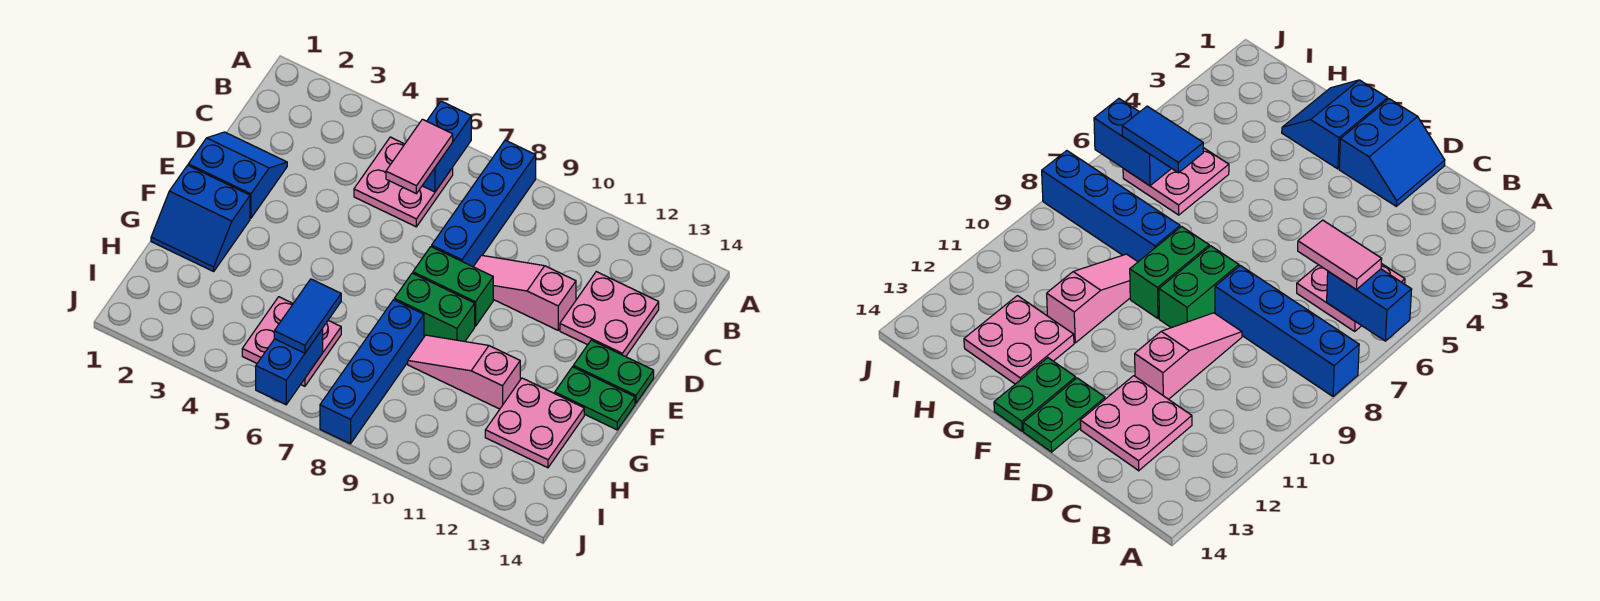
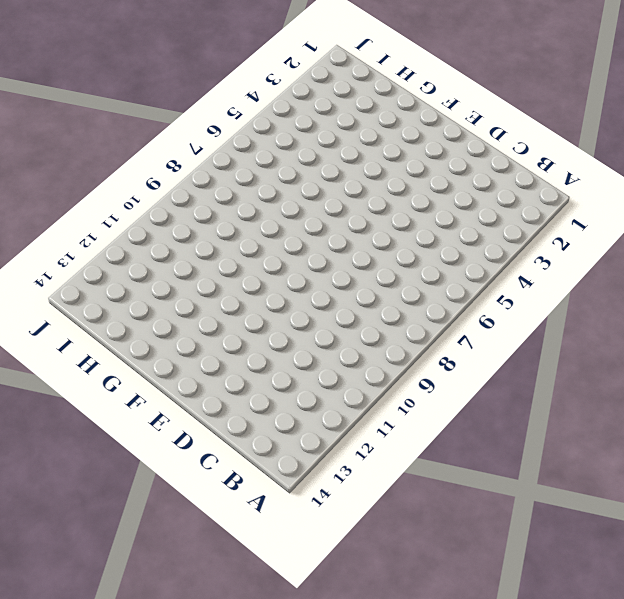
none -> blue 1x4 brick [432,140,536,267]
none -> pink 2x2 plate [354,137,453,227]
none -> pink 2x2 plate [560,272,659,357]

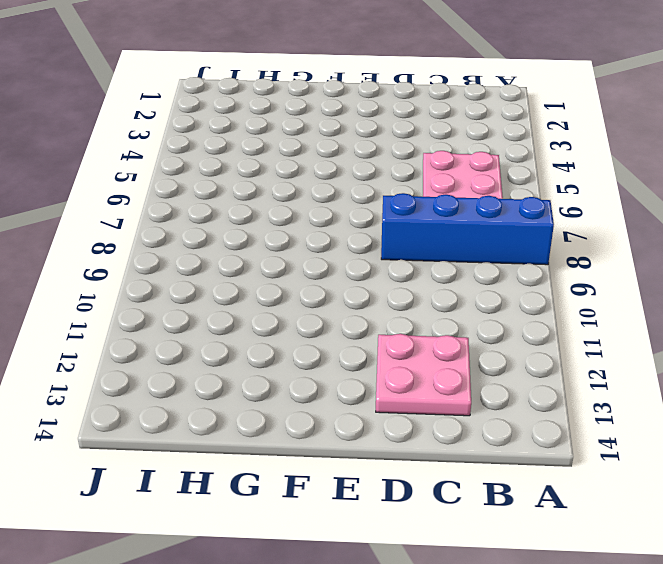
none -> blue 2x2 slope [188,132,287,218]
none -> pink 1x3 slope [473,255,576,330]
none -> green 1x2 brick [413,247,493,326]

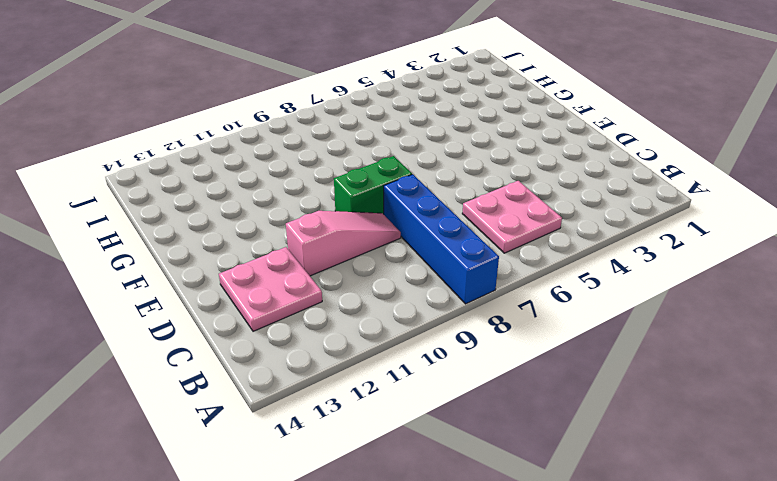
none -> blue 2x2 slope [188,132,287,218]
none -> green 1x2 plate [573,340,654,403]
none -> blue 2x2 slope [151,165,250,271]

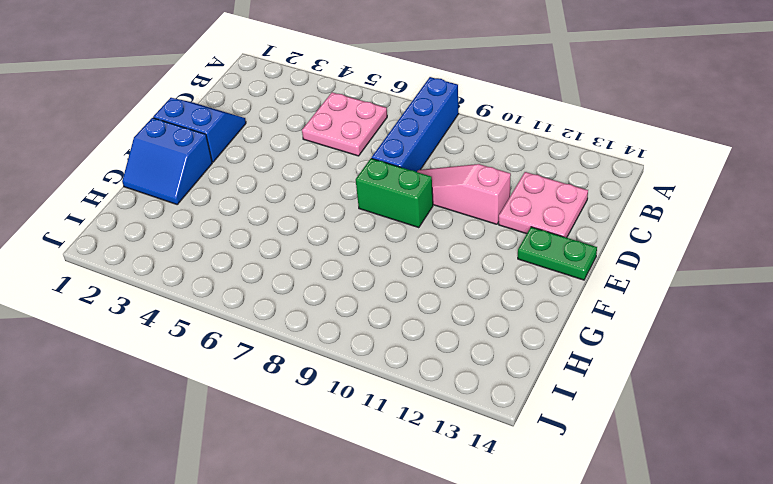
none -> green 1x2 brick [394,273,475,341]
none -> green 1x2 plate [555,367,635,430]
none -> blue 1x4 brick [320,300,424,444]

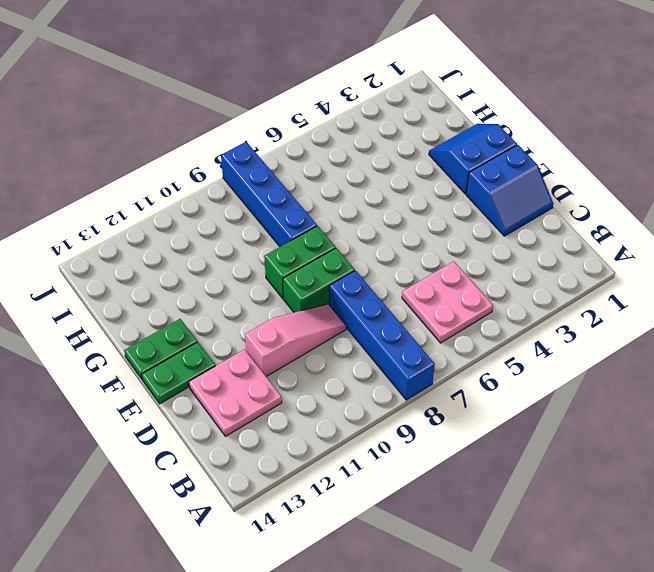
none -> pink 1x3 slope [408,335,520,409]
none -> pink 2x2 plate [485,378,584,468]
none -> pink 2x2 plate [242,297,341,386]

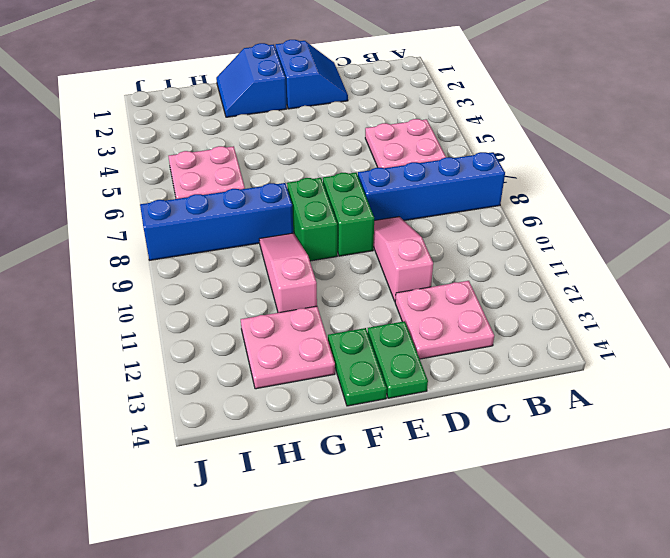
none -> blue 1x2 brick [422,101,471,192]
none -> blue 1x2 brick [256,329,323,405]
none -> pink 1x2 tile [386,119,453,194]

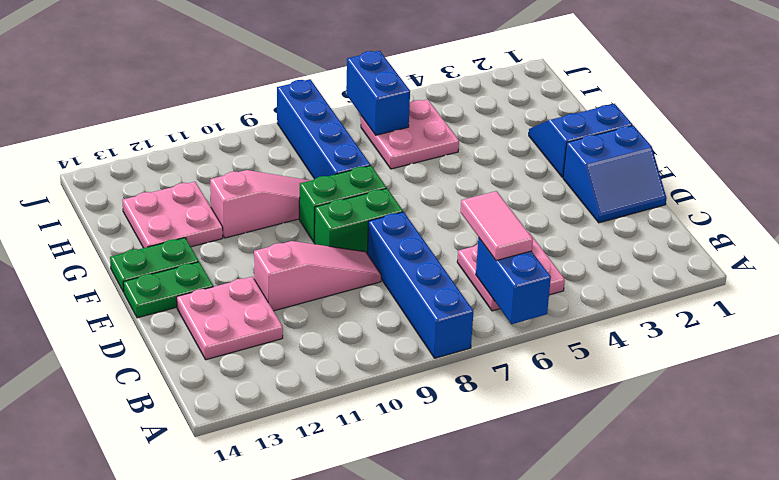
none -> blue 1x2 tile [274,279,341,353]

